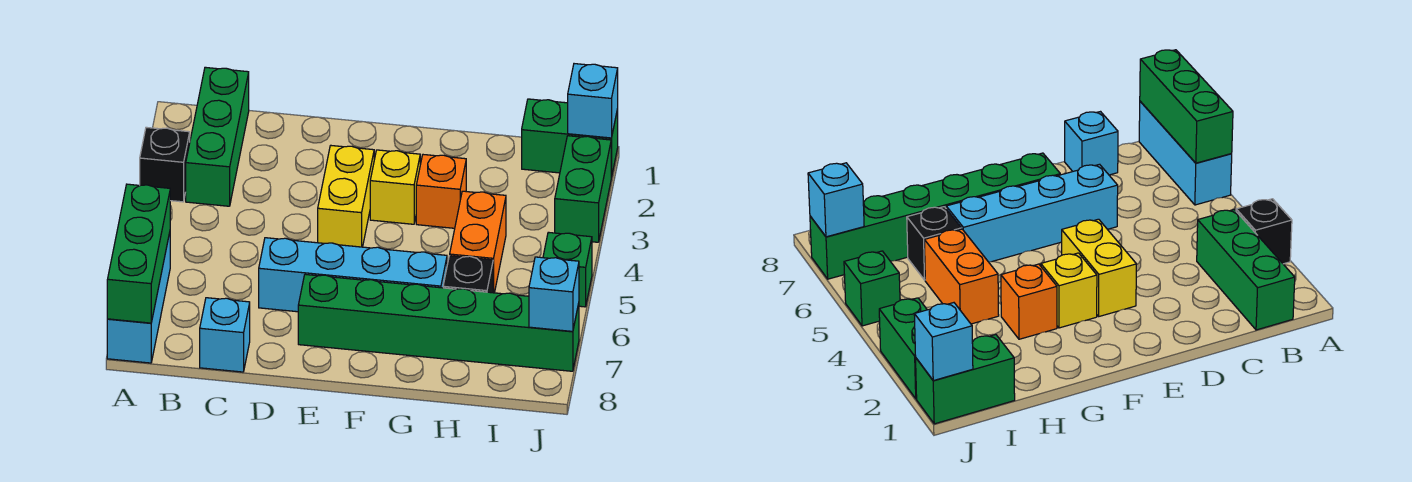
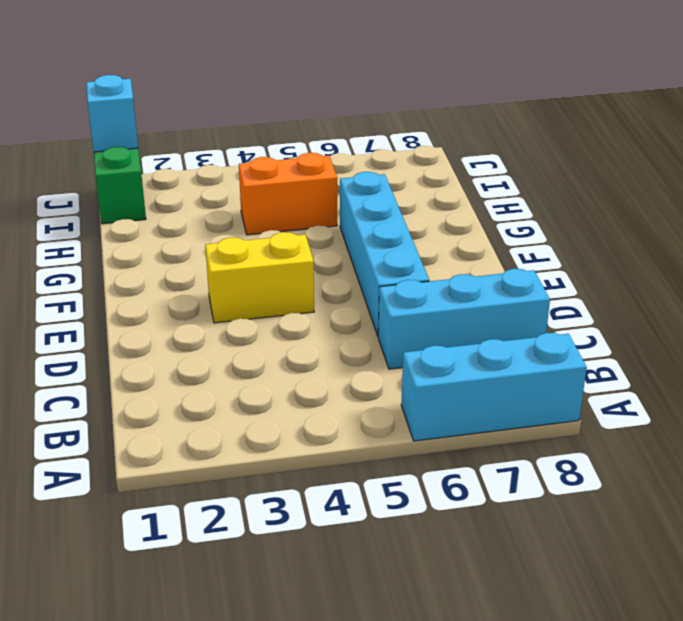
cyan 1x3 brick [378,269,550,369] -> cyan 1x1 brick [200,298,250,372]
none -> black 1x1 brick [140,127,190,202]
none -> green 1x3 brick [186,67,249,206]
none -> green 1x6 brick [298,274,579,371]

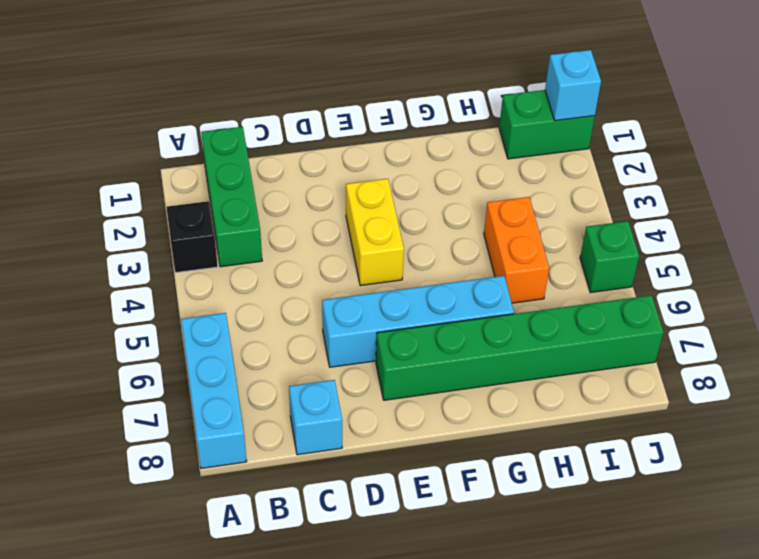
none -> yellow 1x1 brick [370,150,420,224]
none -> orange 1x1 brick [416,155,466,228]
none -> black 1x1 brick [443,256,493,293]

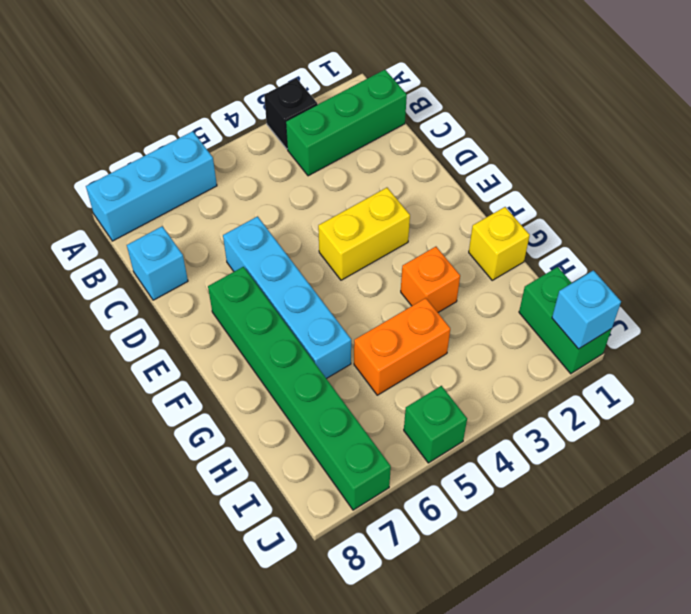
yellow 1x1 brick [469,207,530,280] -> yellow 1x1 brick moved to [370,150,420,224]
none -> black 1x1 brick [443,256,493,293]
none -> green 1x2 brick [555,136,611,242]
none -> green 1x3 brick [107,184,170,323]

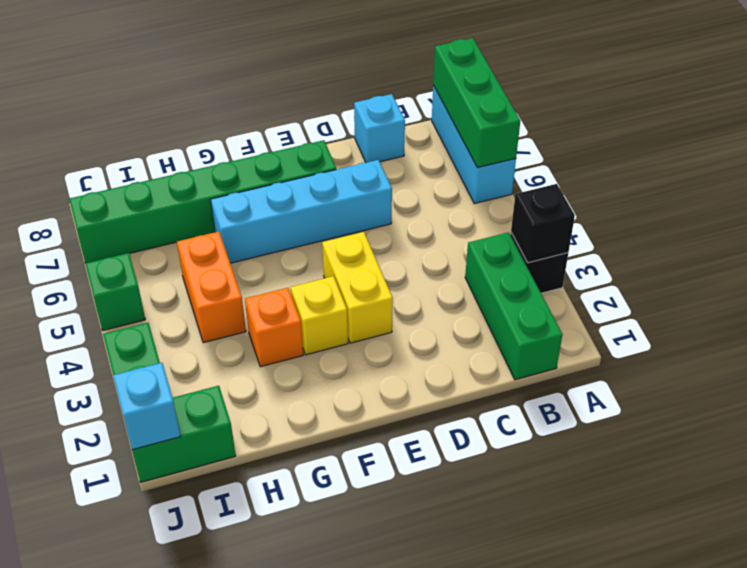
black 1x1 brick [511,184,575,263] -> black 1x1 brick moved to [443,256,493,293]
none -> cyan 1x1 brick [529,257,579,331]

